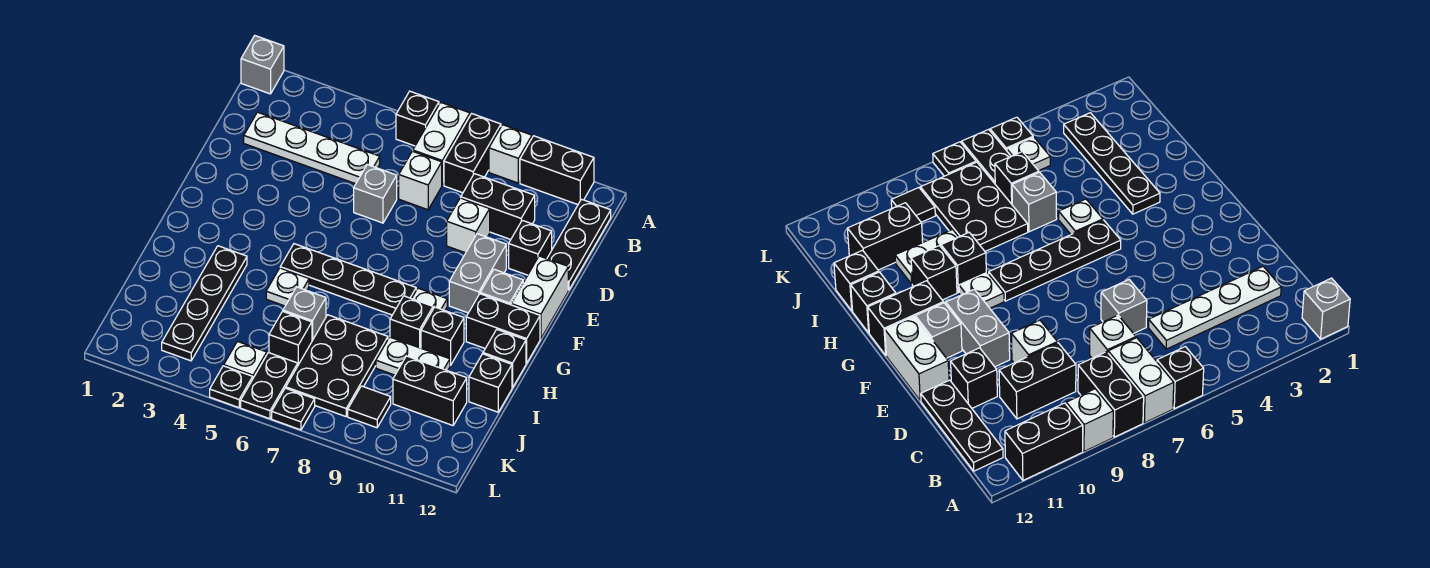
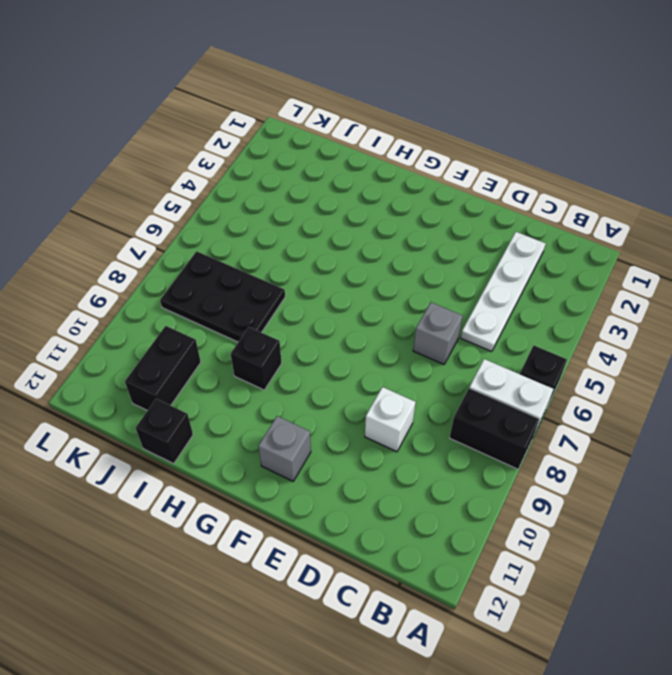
none -> grey 1x1 brick [241,36,284,94]
none -> white 1x1 brick [489,125,532,183]
none -> black 1x2 brick [520,136,594,205]
none -> black 1x3 plate [547,199,611,290]

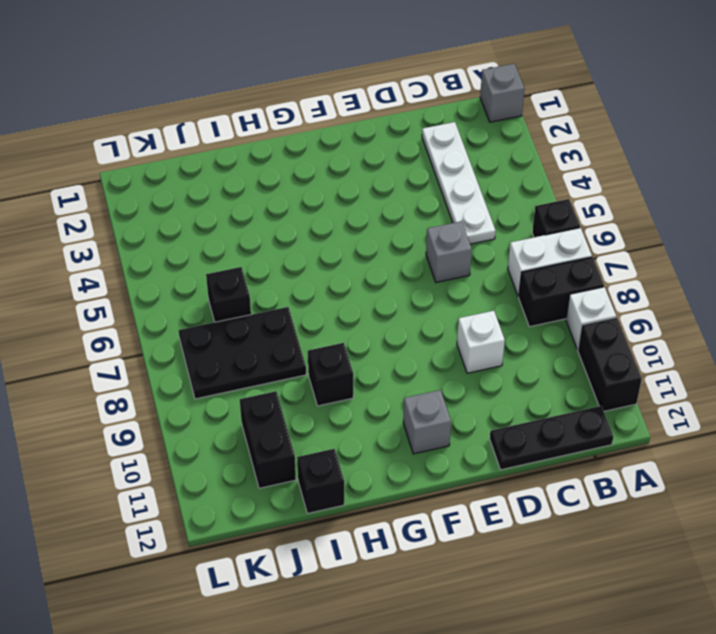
none -> white 1x1 brick [399,151,442,210]
none -> black 1x2 brick [461,174,535,240]
none -> black 1x1 brick [509,220,552,275]
none -> grey 1x2 brick [449,234,506,313]

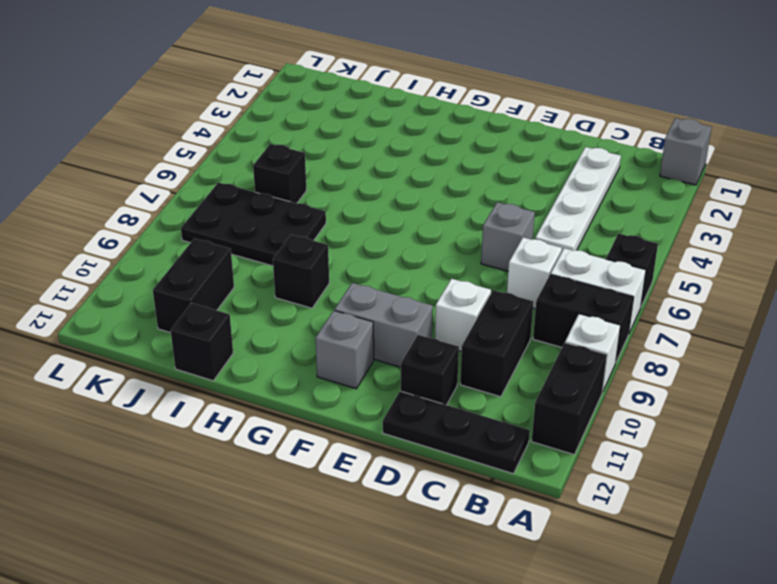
none -> white 1x2 brick [511,256,568,339]
none -> black 1x4 plate [280,244,416,315]
none -> white 1x1 plate [412,288,447,311]
none -> black 1x2 brick [466,294,540,363]

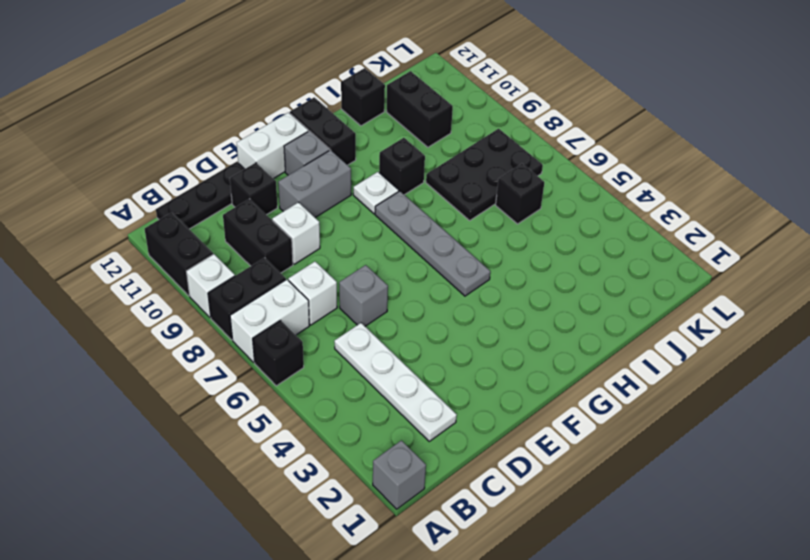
grey 1x4 plate [375,191,490,296] -> black 1x4 plate [280,244,416,315]
none -> black 1x4 plate [162,246,247,361]
none -> white 1x1 plate [266,268,309,306]
none -> black 1x1 brick [421,307,464,366]
none -> black 1x1 brick [483,330,526,388]

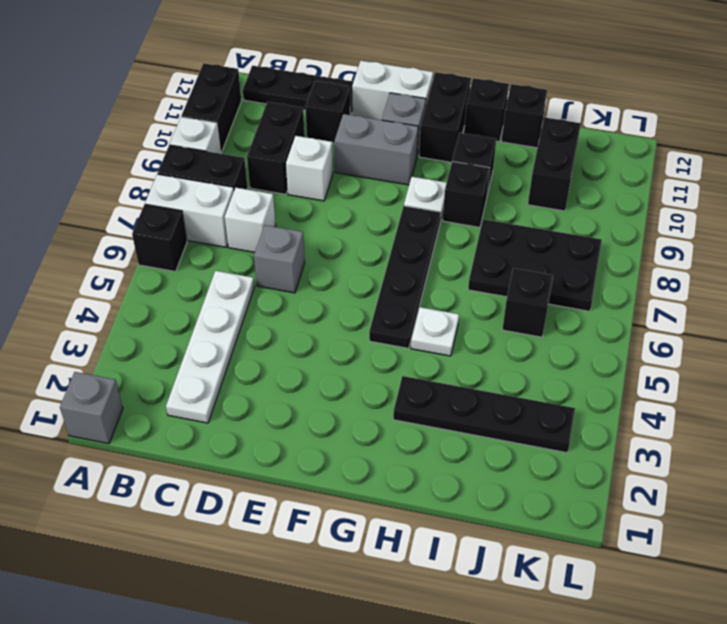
none -> grey 1x1 brick [283,287,326,341]
none -> white 1x2 plate [376,337,450,375]
none -> white 1x1 plate [224,341,267,378]
none -> black 1x2 plate [241,353,298,419]

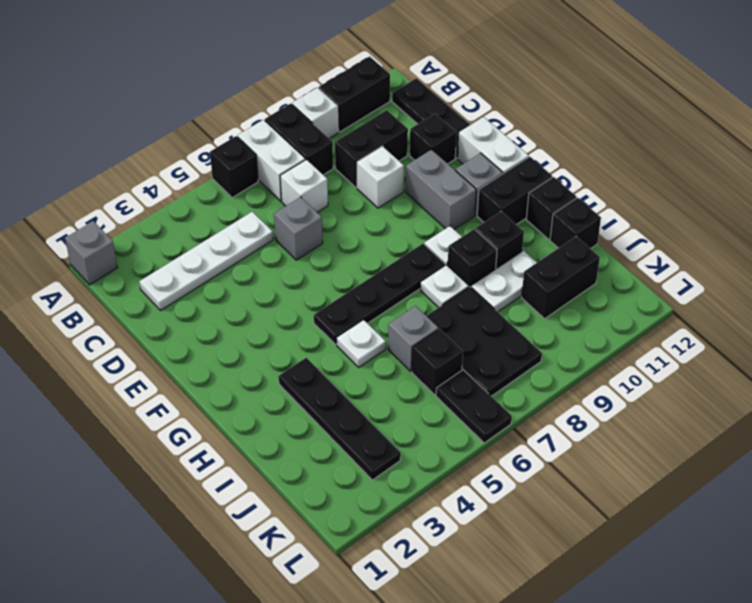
white 1x1 plate [420,265,469,308] -> white 1x1 plate moved to [224,341,267,378]
none -> black 1x1 tile [348,386,391,428]
none -> black 1x1 plate [210,366,253,408]
none -> black 1x1 plate [272,388,315,430]

